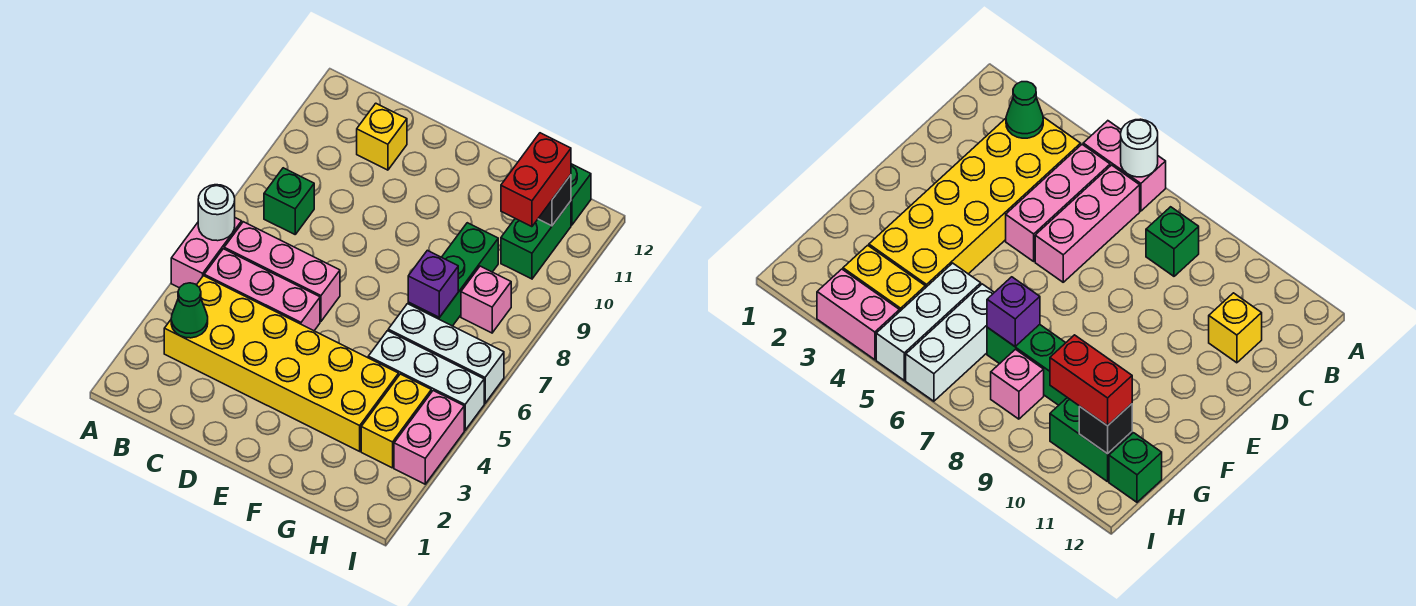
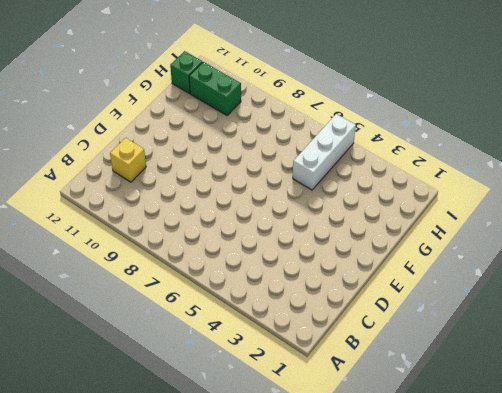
none -> pink 1x2 brick [171,218,242,288]
none -> yellow 2x6 brick [164,276,399,451]
none -> pink 1x3 brick [204,249,320,331]

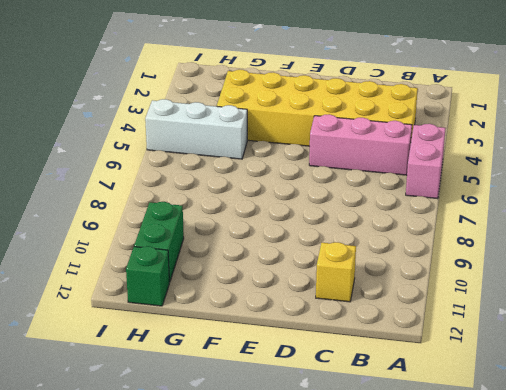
none -> pink 1x3 brick [224,222,340,321]
none -> green 1x1 brick [264,168,314,234]
none -> white 1x3 brick [388,304,504,403]

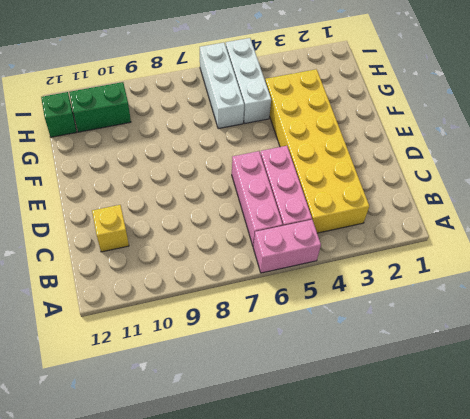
none -> green 1x1 brick [264,168,314,234]
none -> green 1x3 brick [408,223,498,326]
none -> yellow 1x2 brick [361,374,431,468]

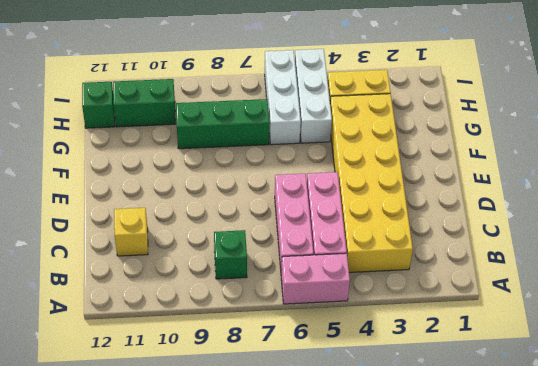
none -> pink 1x1 brick [461,266,511,333]
none -> pink 1x2 brick [394,391,464,484]
none -> white 1x1 round brick [198,185,235,241]

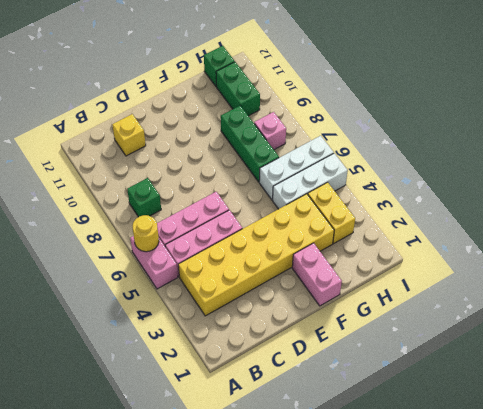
yellow 1x1 round brick [133,215,159,252] -> white 1x1 round brick [198,185,235,241]
pink 1x2 brick [292,243,342,306] -> pink 1x2 brick moved to [394,391,464,484]
none -> green 1x1 cone [171,283,208,338]
none -> purple 1x1 brick [408,250,458,317]
none -> black 1x1 brick [538,175,571,226]

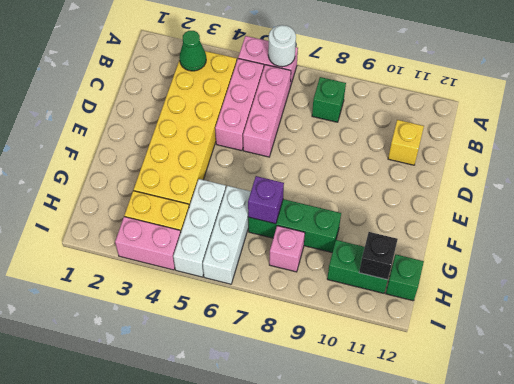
none -> red 1x2 brick [501,133,571,227]

